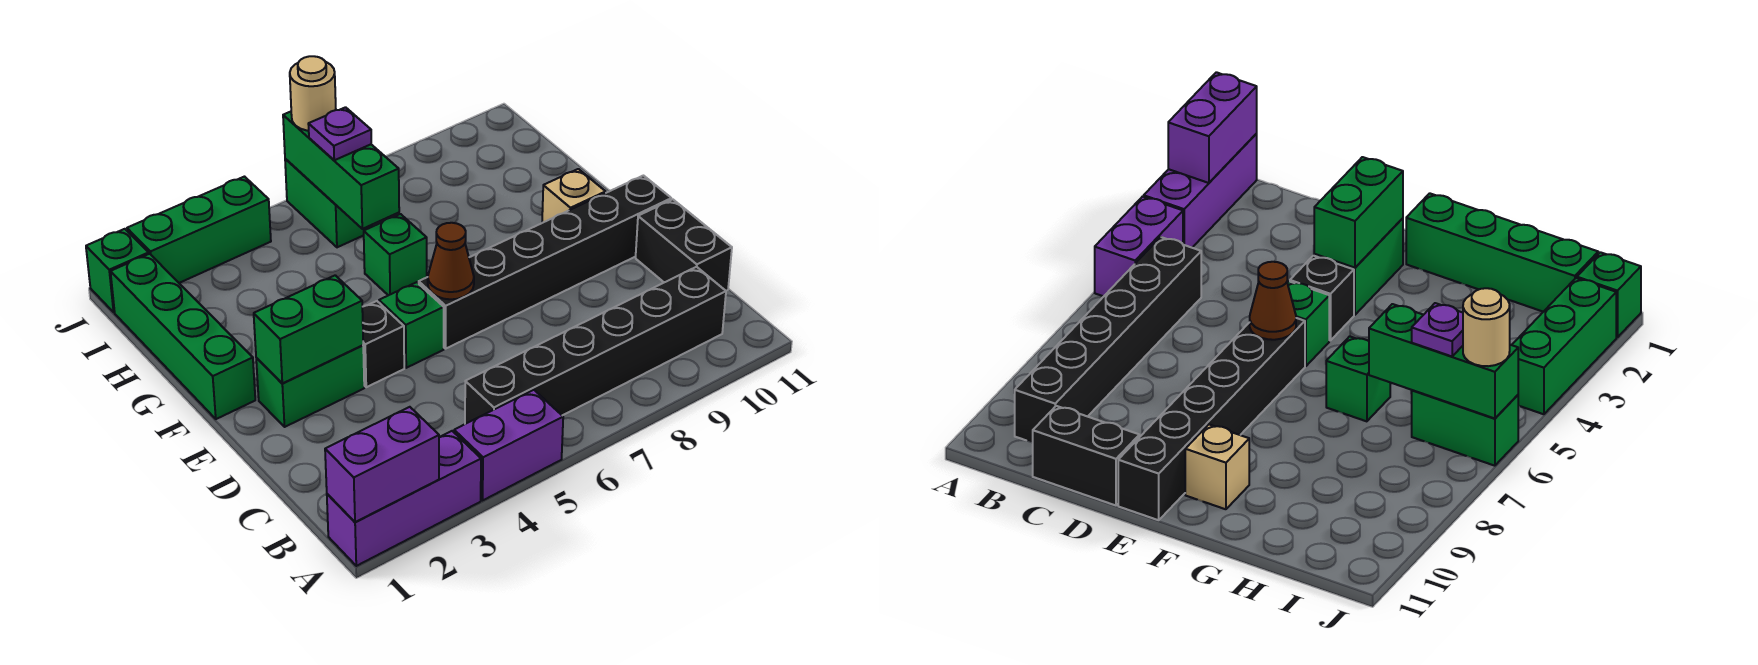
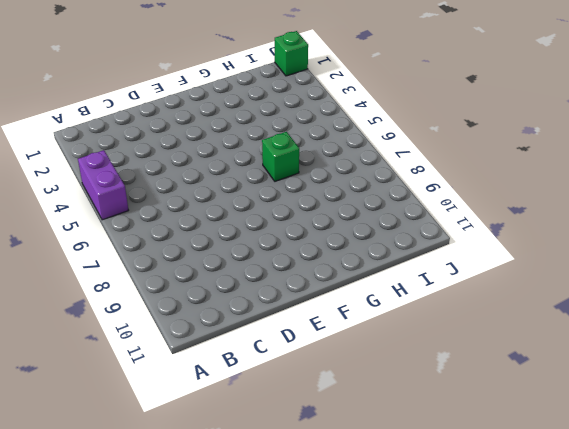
none -> purple 1x3 brick [327,431,481,566]
none -> black 1x6 brick [465,267,726,424]
none -> black 1x2 brick [636,199,732,291]

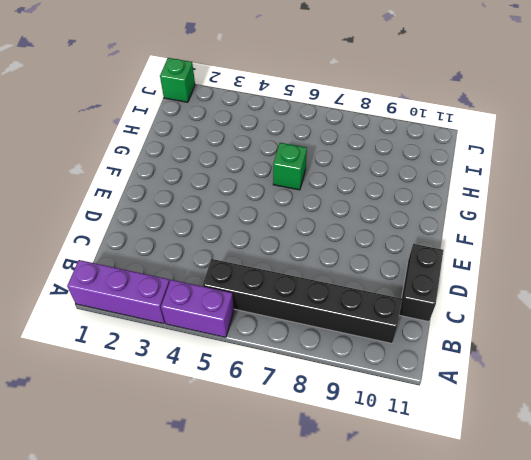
none -> green 1x2 brick [256,345,364,427]
none -> black 1x1 brick [362,301,404,387]
none -> green 1x1 brick [379,282,444,368]

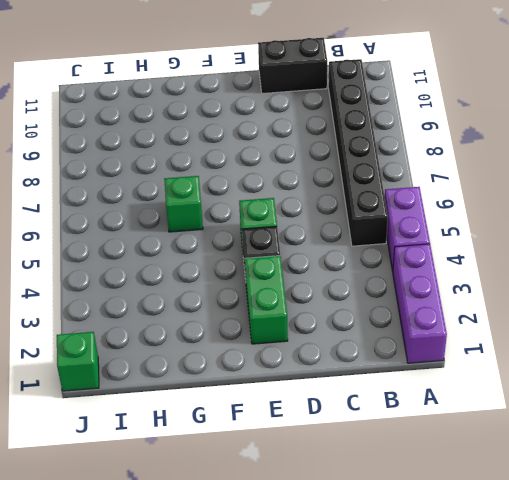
none -> black 1x6 brick [419,176,671,349]
none -> green 1x4 brick [110,254,255,419]
none -> tan 1x1 brick [542,169,606,223]

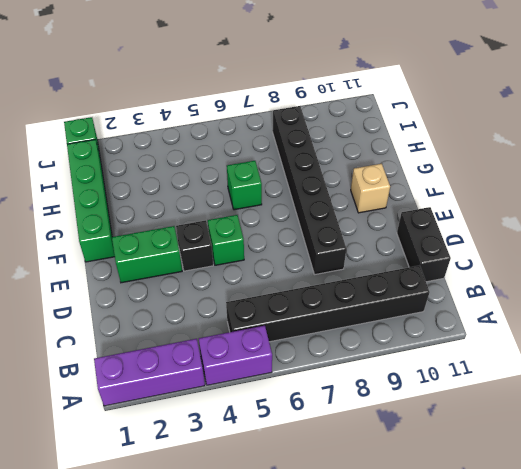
black 1x6 brick [273,106,346,274] -> black 1x6 brick turned to [419,176,671,349]
none -> green 1x2 brick [285,159,373,247]
none -> green 1x3 brick [127,177,271,283]
none -> purple 1x2 brick [325,407,439,522]

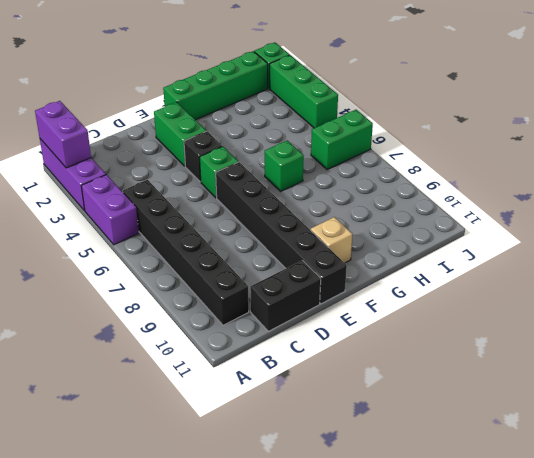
none -> green 1x2 brick [254,275,363,383]
none -> brown 1x1 cone [428,223,474,299]
none -> green 1x3 brick [283,112,399,229]

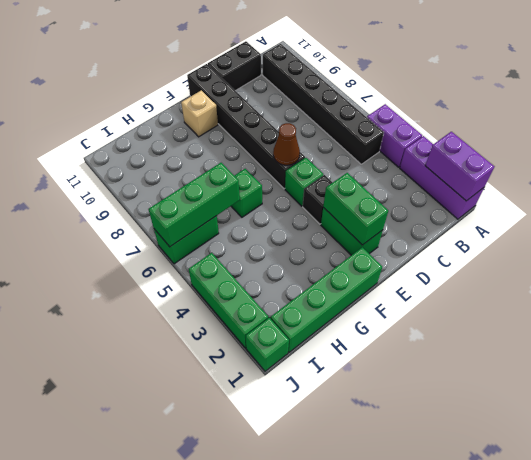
none -> purple 1x1 plate [308,107,371,160]
none -> tan 1x1 round brick [290,56,336,131]

